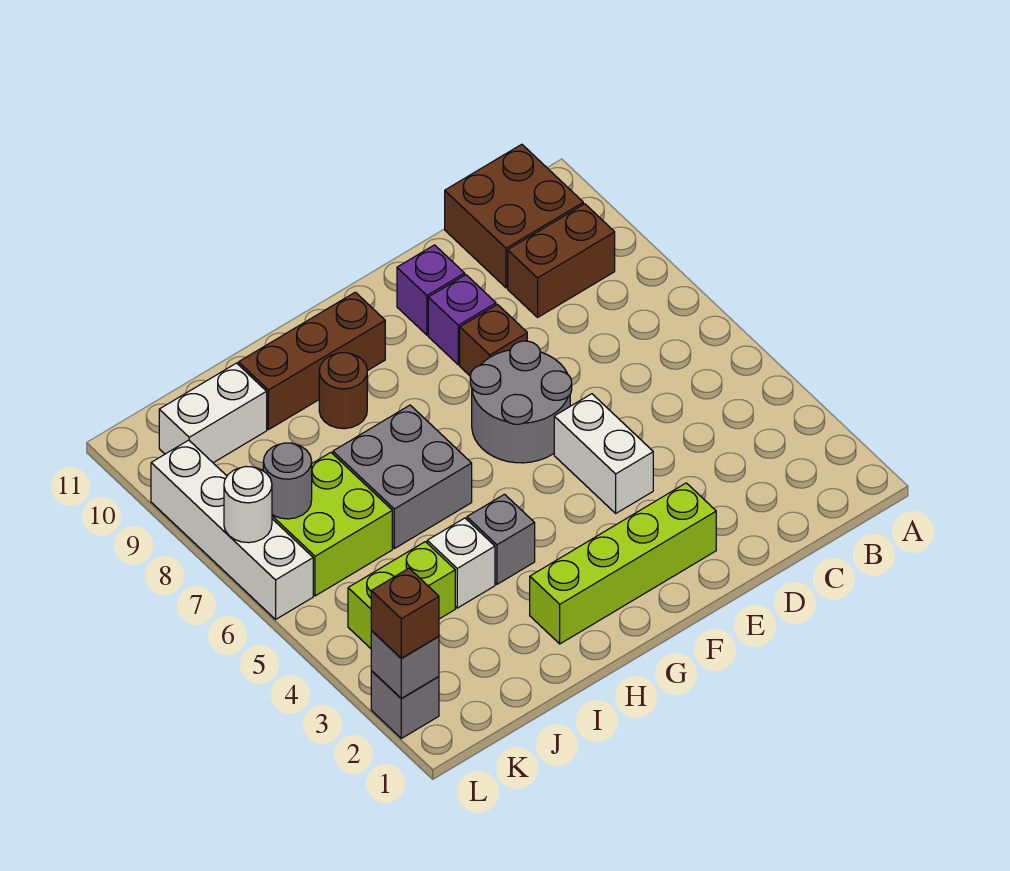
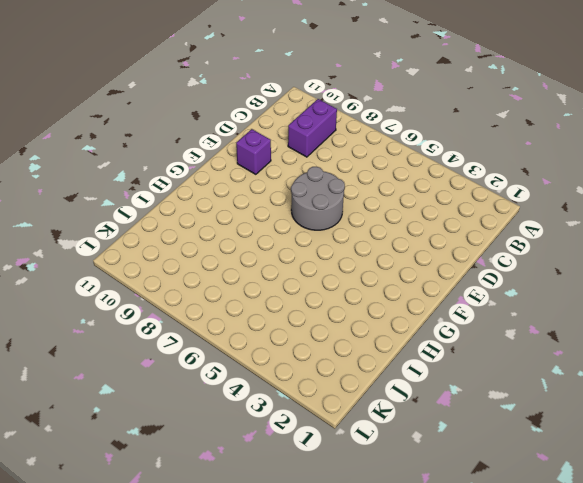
purple 1x2 brick [288,99,337,157] -> brown 1x2 brick [508,204,615,317]
none -> brown 2x2 brick [445,144,583,288]
none -> lime 1x4 brick [530,483,716,644]
none -> white 1x2 brick [554,394,653,513]

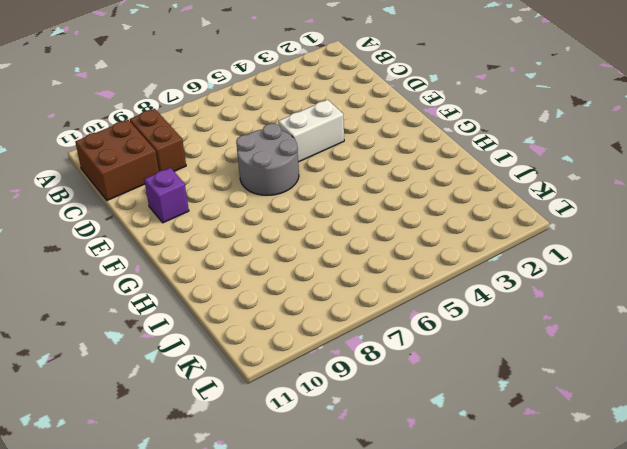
none -> lime 1x4 brick [530,483,716,644]
none -> brown 1x1 brick [460,305,527,376]
none -> purple 1x1 brick [428,275,496,365]

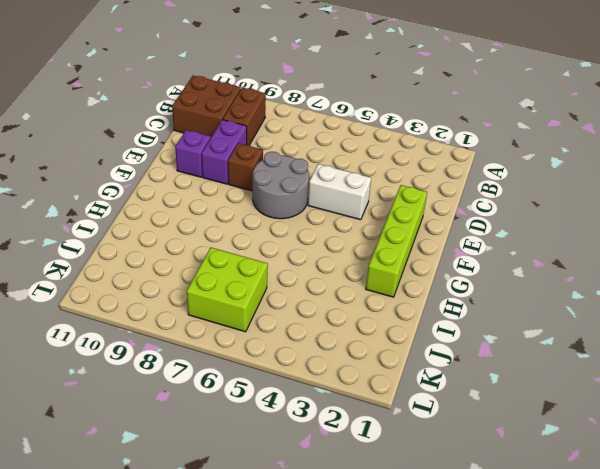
purple 1x2 brick [202,120,247,184] -> purple 1x1 brick [428,275,496,365]
none -> brown 1x3 brick [238,292,385,430]
none -> grey 1x1 brick [467,494,535,584]
none -> grey 2x2 brick [333,405,472,549]

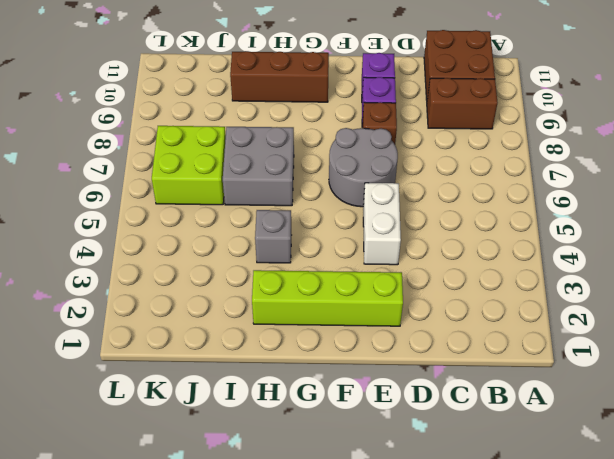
none -> brown 1x1 round brick [319,353,367,429]
none -> white 1x1 brick [427,518,495,608]
none -> lime 1x2 brick [348,542,455,648]

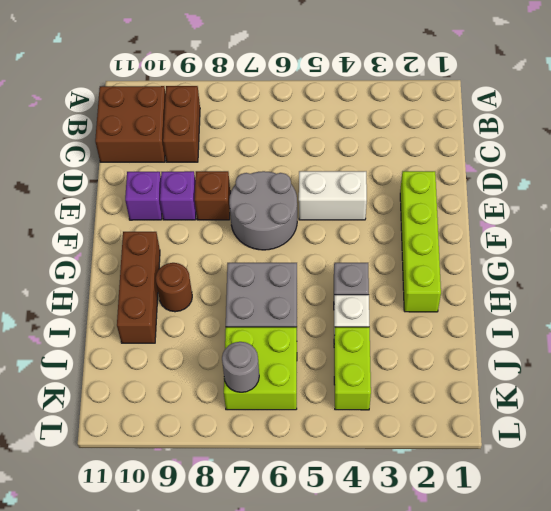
none -> white 1x2 brick [159,363,267,463]
none -> grey 1x1 brick [371,671,439,738]
none -> white 1x4 brick [151,440,313,619]

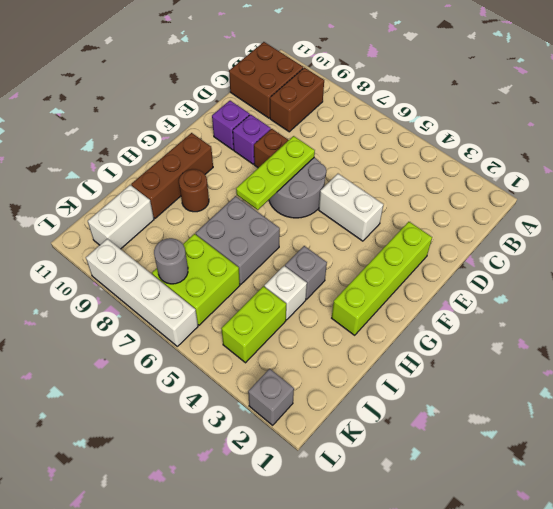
lime 1x3 plate [236,136,315,210] -> none
none -> grey 1x1 brick [371,631,439,698]
none -> white 1x1 round brick [224,467,272,543]
none -> brown 1x1 brick [371,568,439,659]

